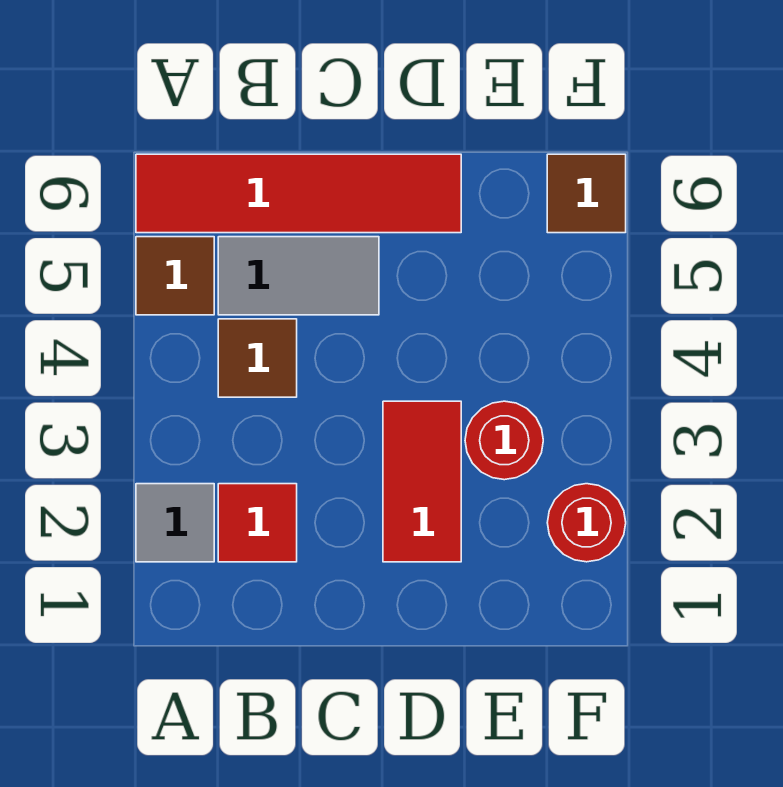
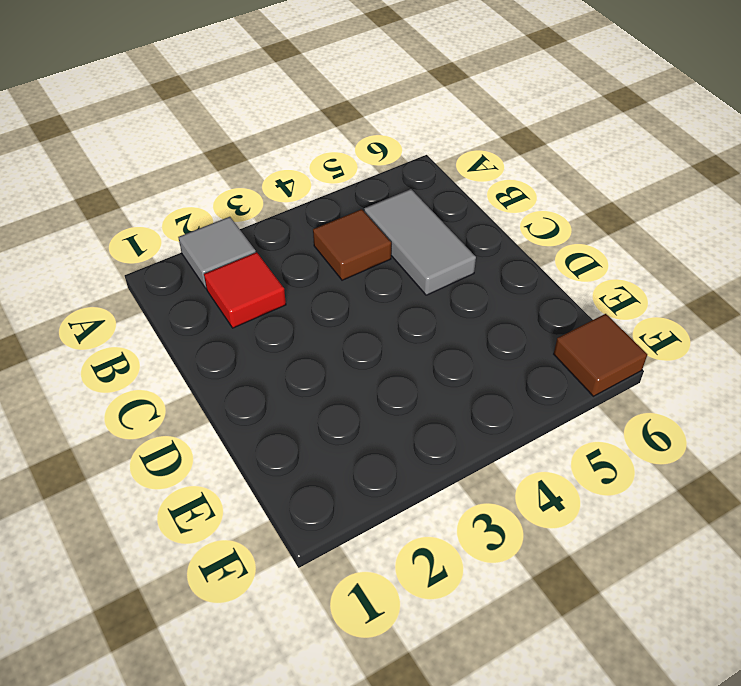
none -> brown 1x1 tile [136,237,214,315]
none -> red 1x4 tile [136,154,461,233]

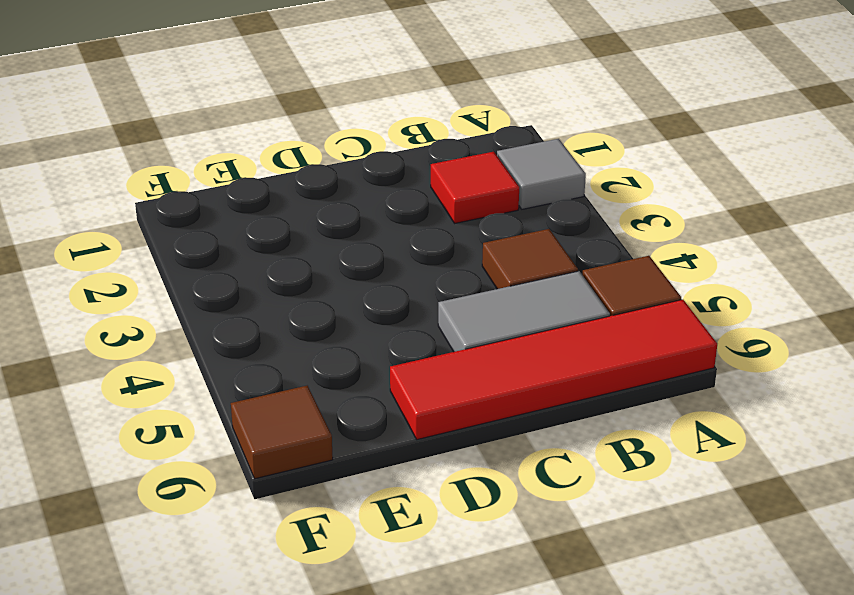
none -> red 1x2 tile [383,401,461,562]
none -> red 1x1 round brick [465,401,543,480]

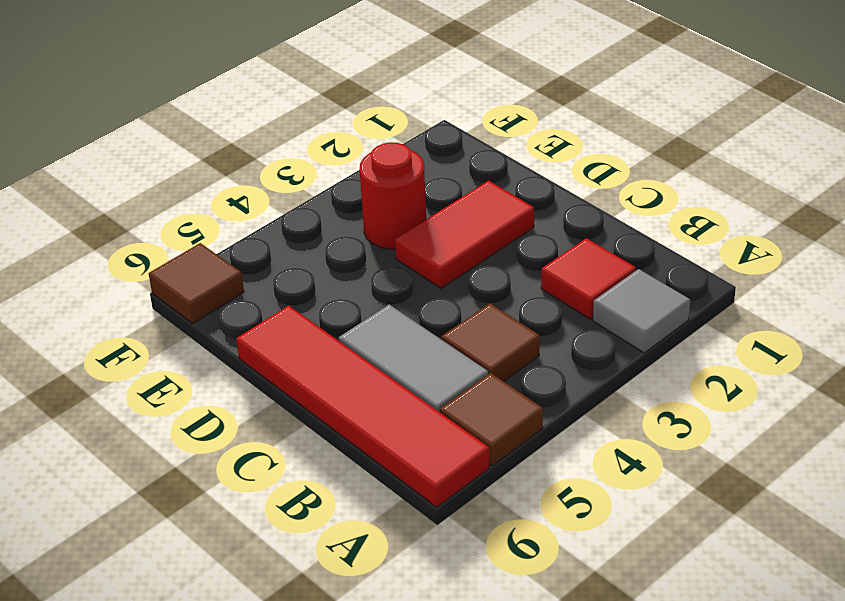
none -> red 1x1 round brick [547,484,626,562]

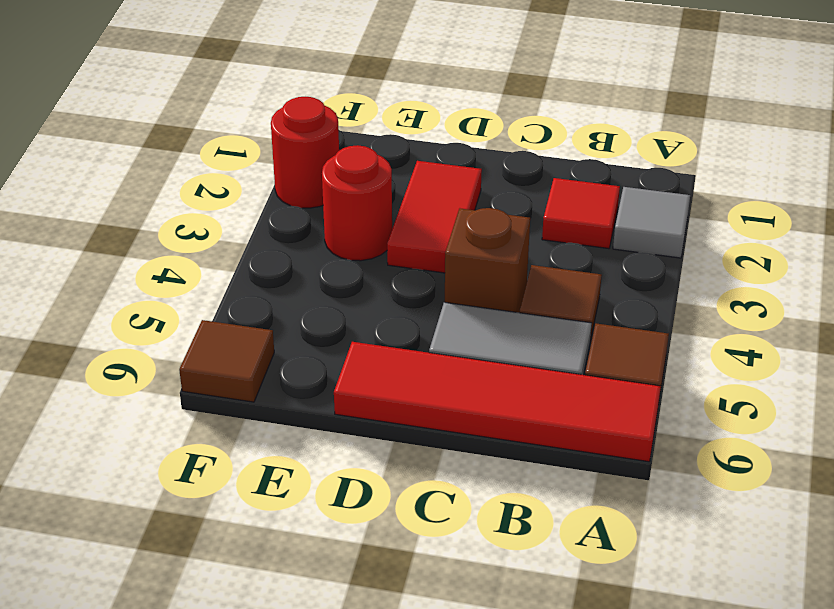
brown 1x1 brick [445,208,530,313] -> none

